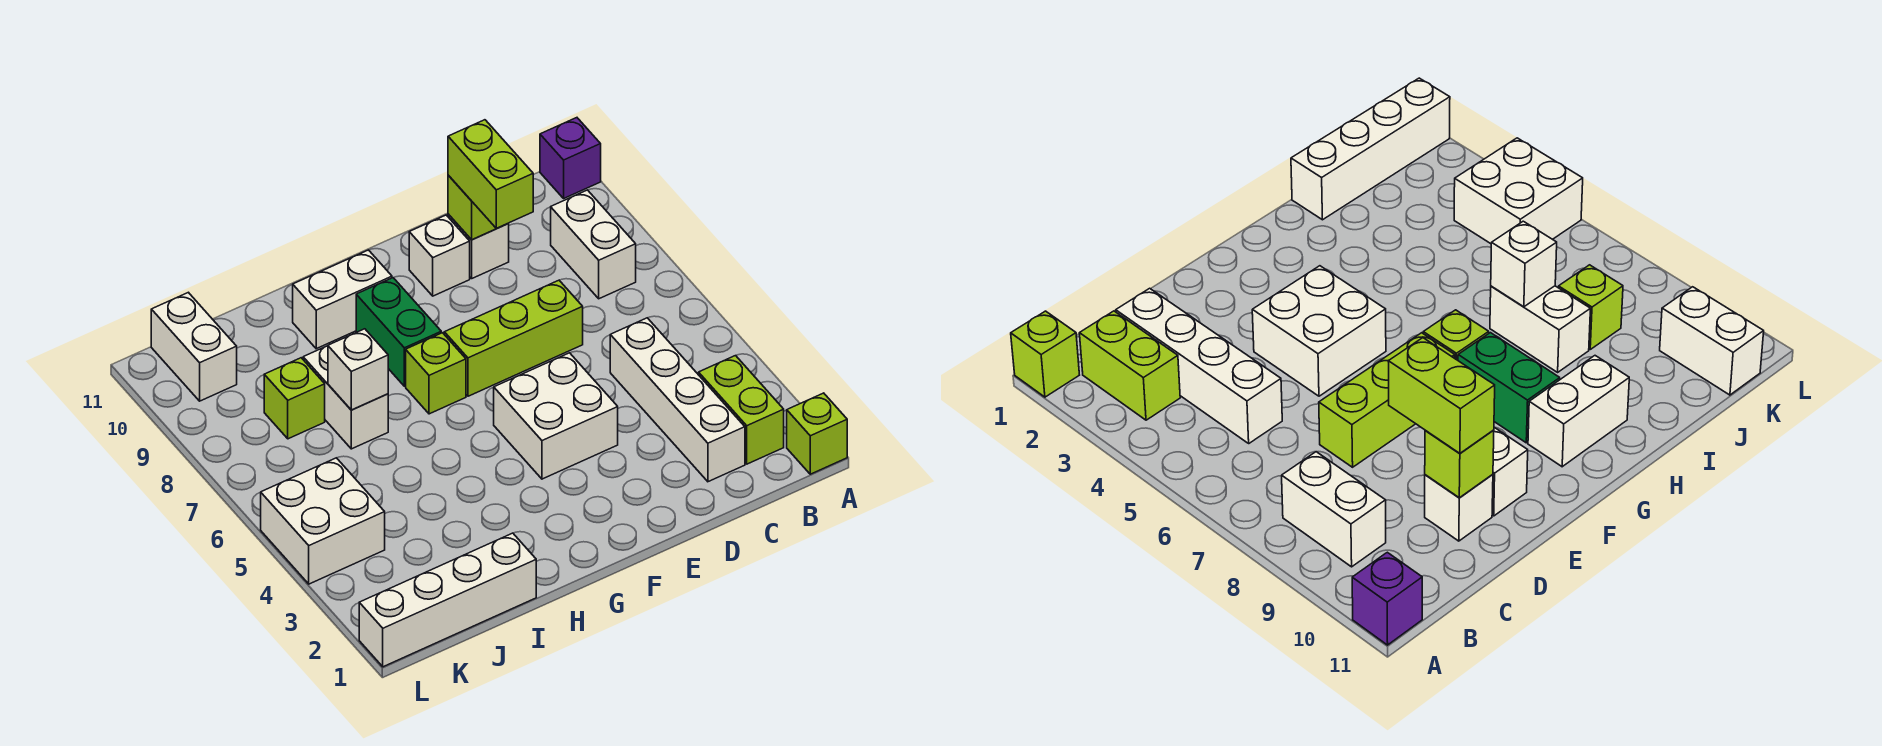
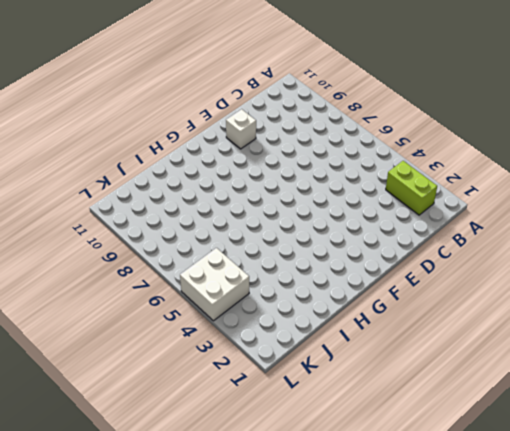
none -> lime 1x1 brick [787,393,847,474]
none -> purple 1x1 brick [540,118,601,198]
none -> white 1x2 brick [551,190,636,299]

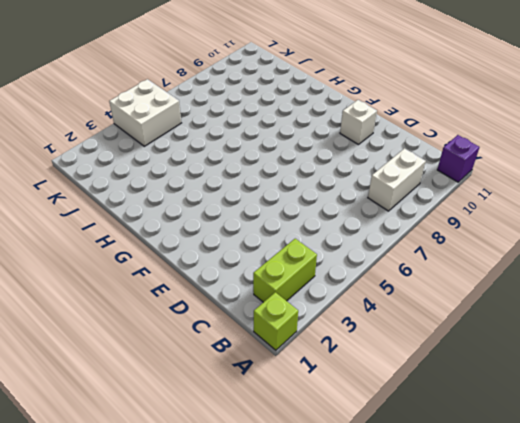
none -> white 1x4 brick [610,318,745,482]
none -> lime 1x3 brick [444,280,583,396]
none -> white 1x1 brick [448,214,509,278]

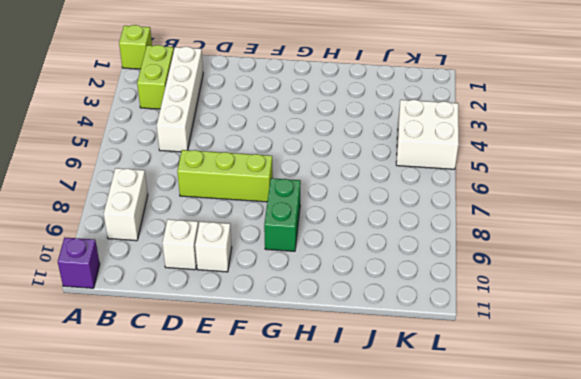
none -> white 2x2 brick [494,353,618,479]
none -> lime 1x1 brick [406,333,466,414]
none -> white 1x2 brick [293,250,392,349]

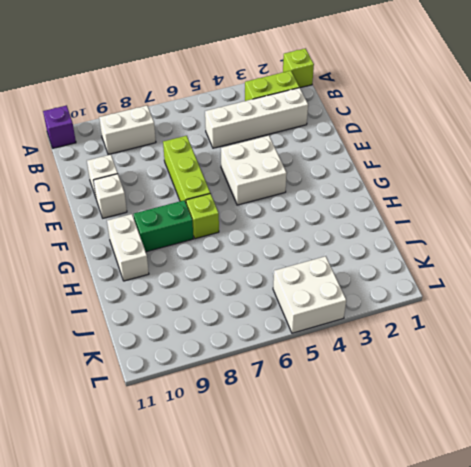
none -> white 1x4 brick [359,533,536,667]
none -> white 1x2 brick [303,346,388,449]
none -> lime 1x1 brick [264,358,325,439]

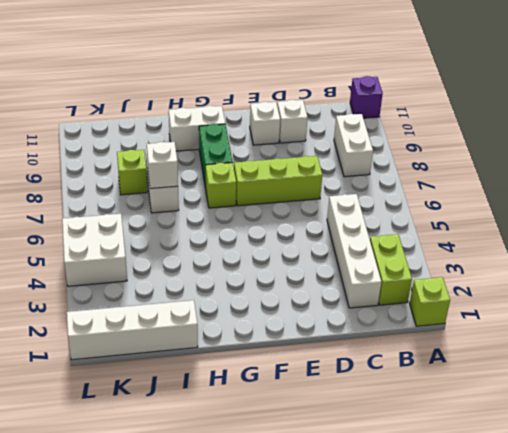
none -> white 2x2 brick [494,353,618,479]
none -> white 1x2 brick [151,292,237,401]
none -> lime 1x1 brick [448,175,504,240]

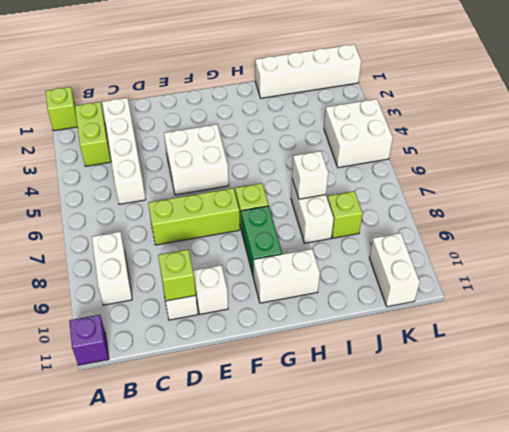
none -> lime 1x2 brick [448,120,533,228]

